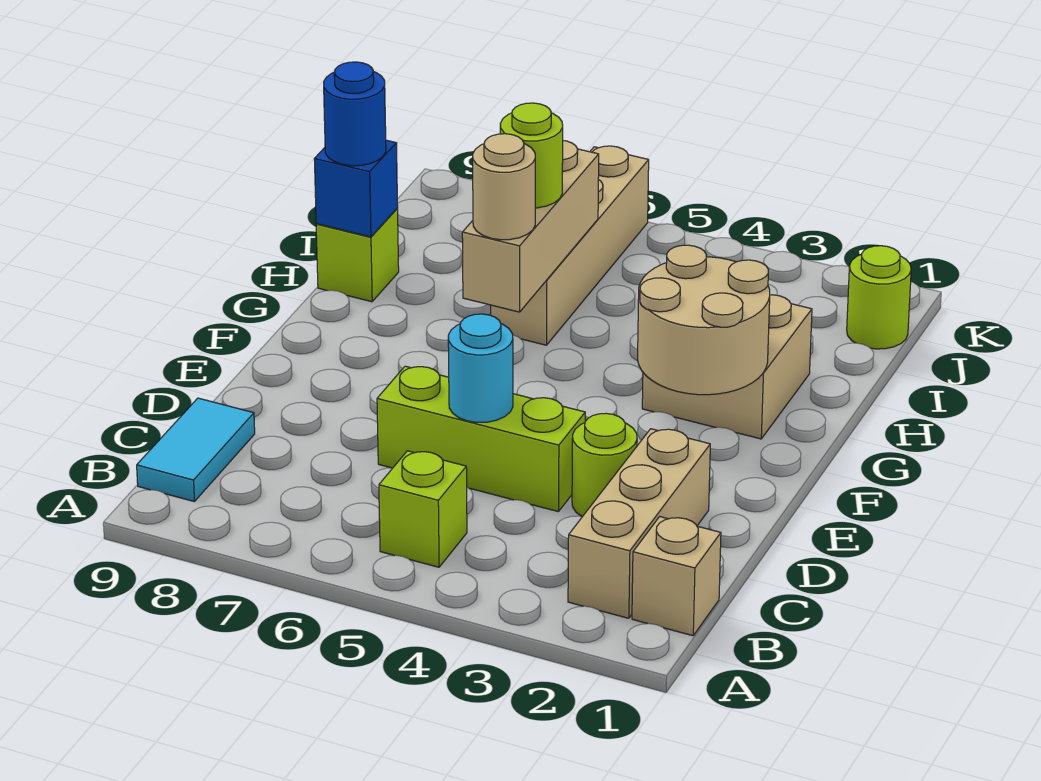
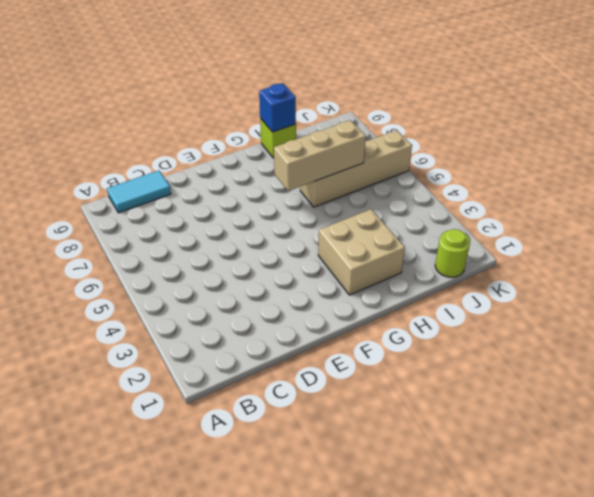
none -> tan 1x1 brick [632,517,721,636]
none -> tan 1x3 brick [568,429,710,618]
none -> lime 1x1 brick [379,451,467,567]

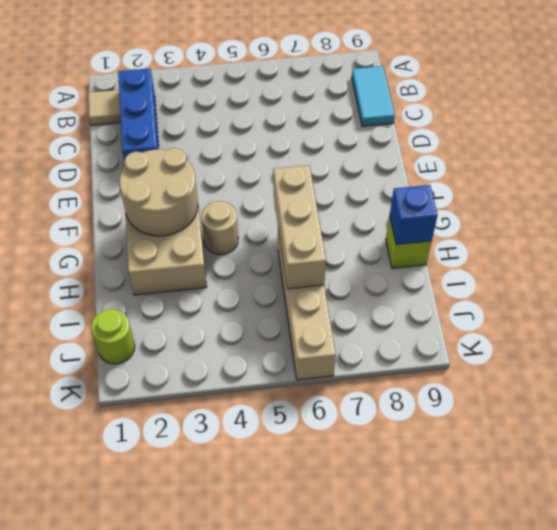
tan 1x1 tile [88,90,121,125] -> tan 1x1 brick [632,517,721,636]
blue 1x3 brick [118,68,159,161] -> tan 1x3 brick [568,429,710,618]
tan 1x1 round brick [201,201,238,254] -> tan 1x1 round brick moved to [473,134,535,240]
none -> lime 1x1 brick [379,451,467,567]
none -> lime 1x1 round brick [572,413,637,517]
none -> lime 1x3 brick [377,366,585,512]

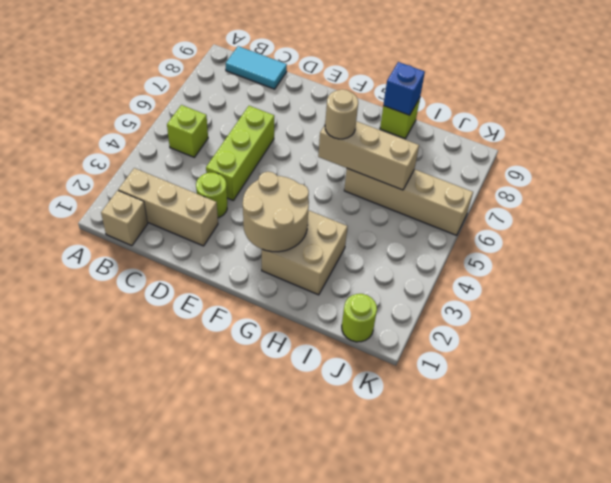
none -> cyan 1x1 round brick [448,314,513,422]
none -> lime 1x1 round brick [500,103,563,208]
none -> blue 1x1 round brick [324,62,386,166]

